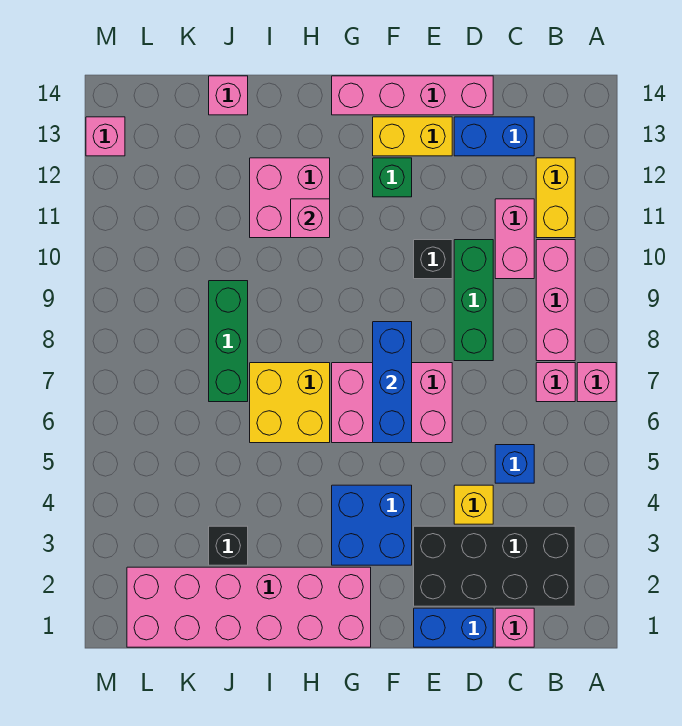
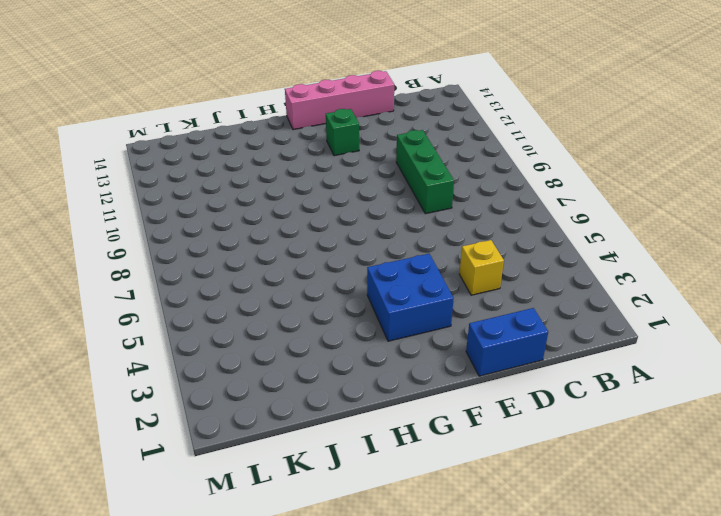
none -> pink 1x1 brick [577,363,616,402]
none -> black 2x4 brick [414,526,575,606]
none -> pink 1x1 brick [536,363,575,402]

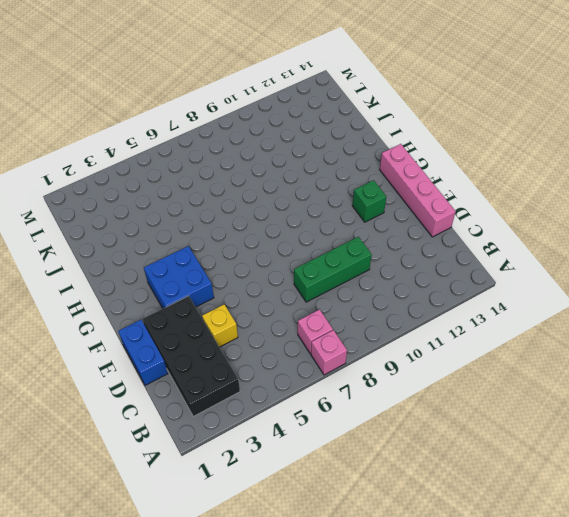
none -> pink 1x3 brick [536,240,575,361]
none -> yellow 1x2 brick [536,158,575,238]
none -> pink 1x1 brick [495,608,534,647]

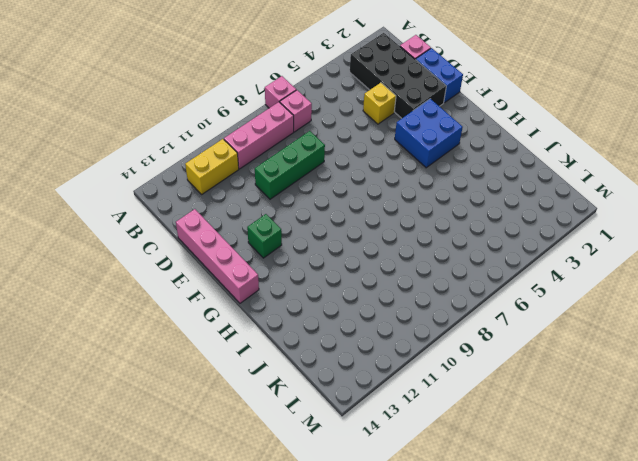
none -> blue 1x1 brick [495,445,534,483]
none -> pink 1x2 brick [495,199,534,279]
none -> blue 1x2 brick [454,117,534,156]

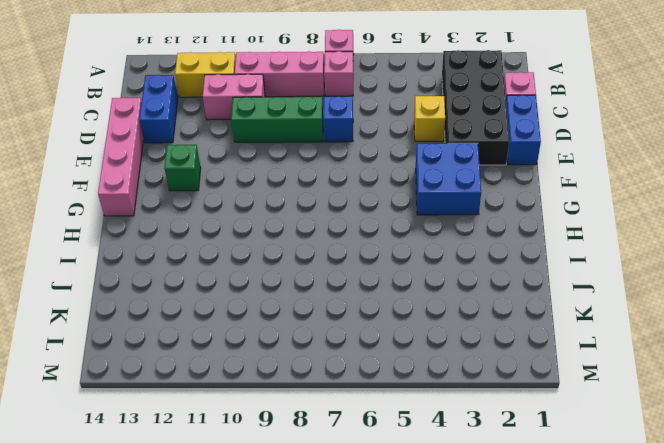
blue 1x1 brick [323,96,353,142] -> blue 1x1 brick moved to [495,445,534,483]
none -> pink 2x3 brick [332,363,452,443]
none -> black 1x1 brick [414,240,452,279]
none -> yellow 1x2 brick [373,117,452,156]

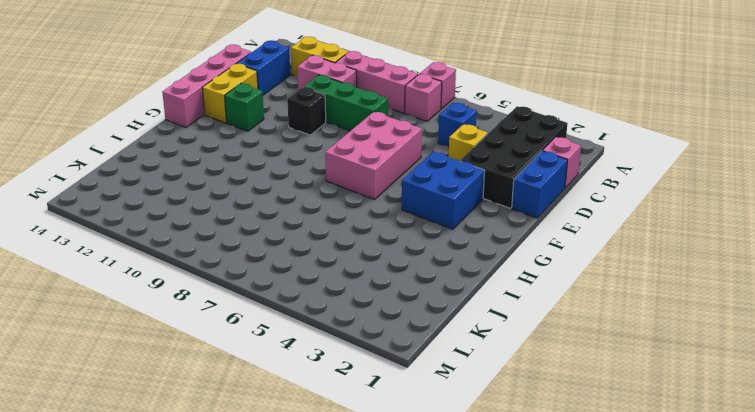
none -> pink 2x6 brick [127,567,371,647]
none -> yellow 2x2 brick [250,363,330,443]
none -> pink 2x2 brick [250,158,330,238]

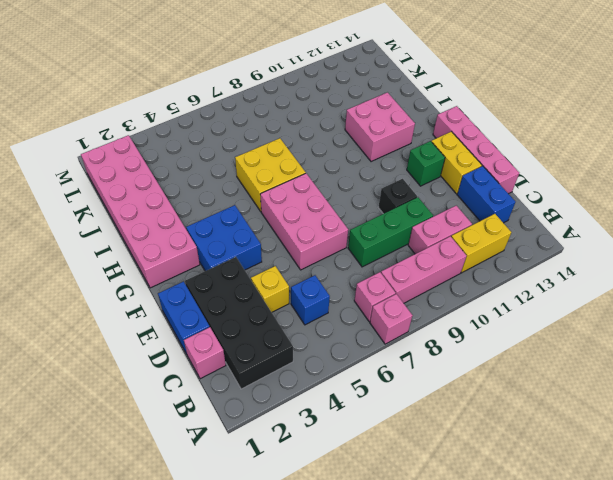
none -> black 1x1 brick [209,526,248,565]
none -> green 1x3 brick [209,281,248,402]
none -> pink 1x1 brick [209,76,248,115]

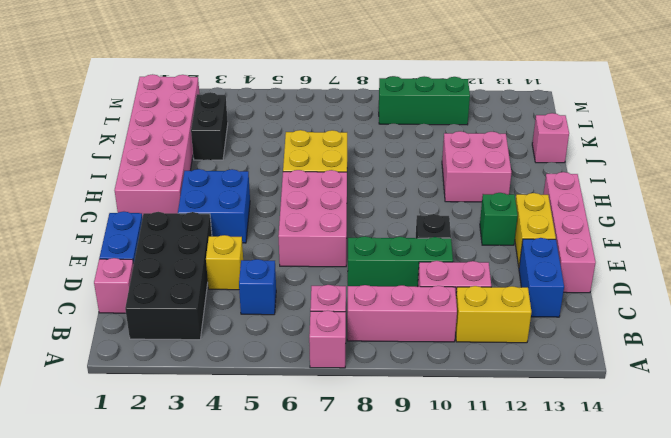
black 1x2 brick [191,92,228,160] -> black 1x1 brick [209,526,248,565]
green 1x3 brick [379,76,470,125] -> green 1x3 brick moved to [209,281,248,402]
none -> pink 1x1 brick [86,117,125,156]
none -> blue 1x3 brick [373,322,412,443]
none -> pink 1x1 brick [291,199,330,238]

